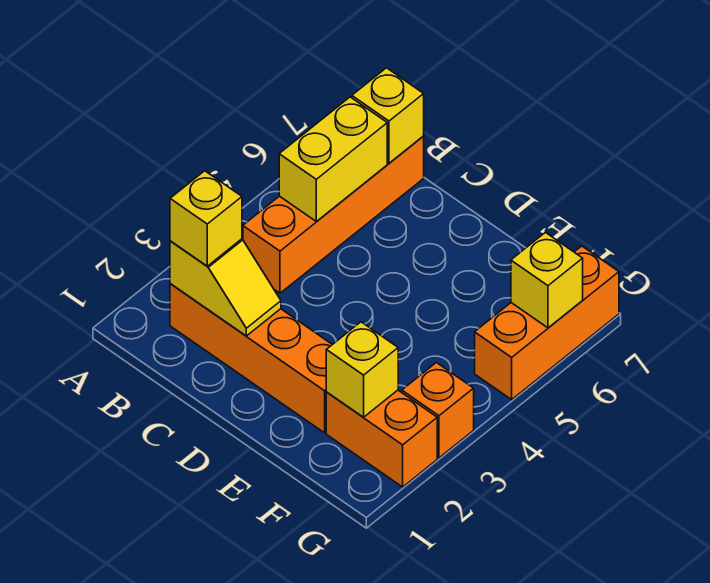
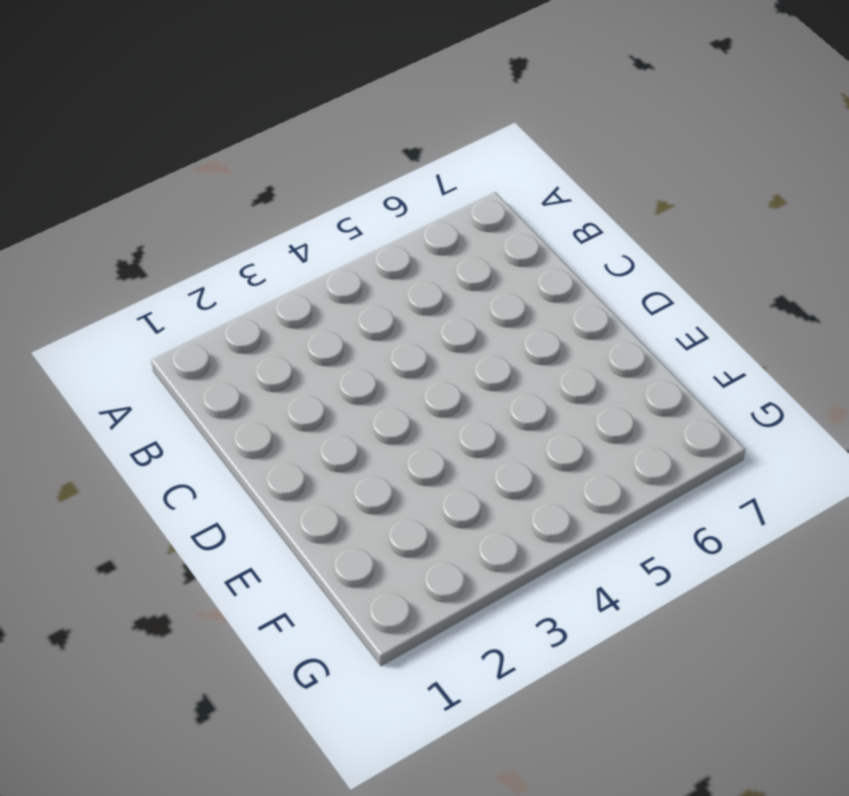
none -> orange 1x4 brick [170,284,332,433]
none -> orange 1x4 brick [243,136,424,293]

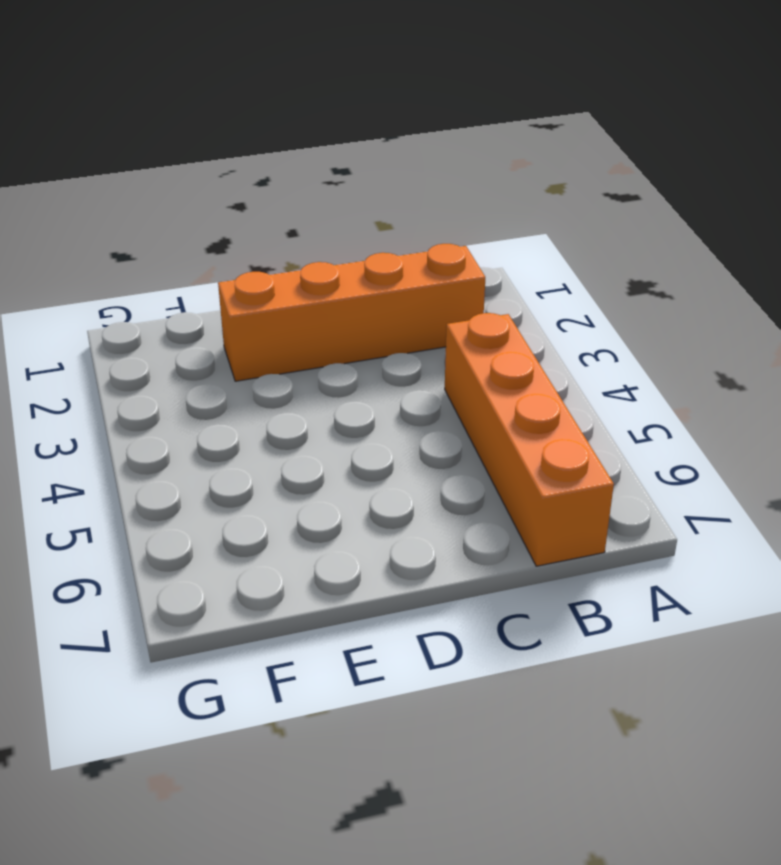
none -> orange 1x2 brick [326,390,437,487]
none -> orange 1x1 brick [402,363,474,458]

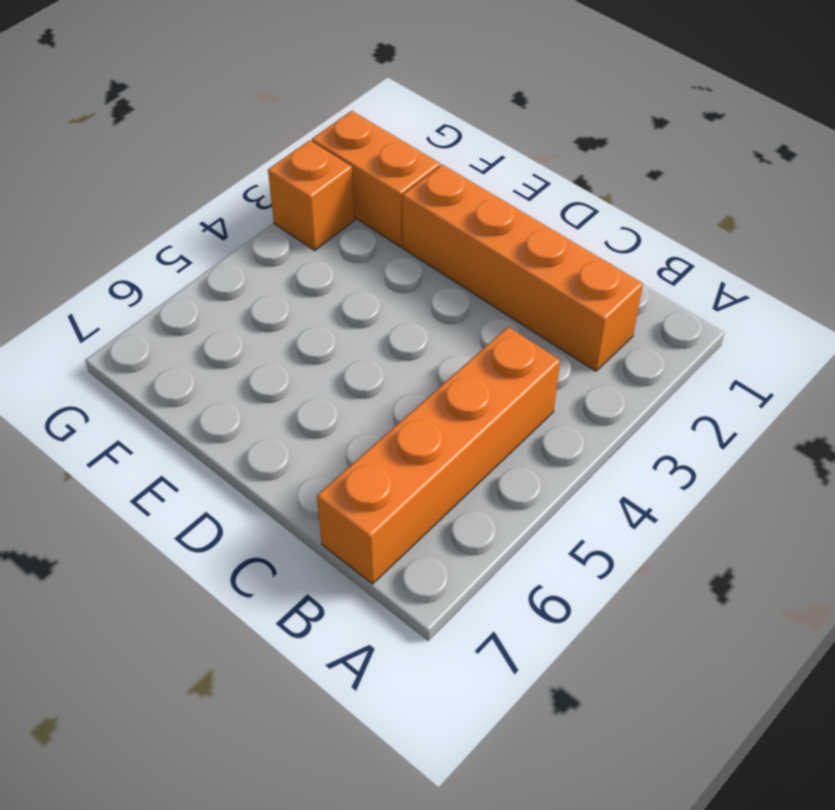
none -> orange 1x3 brick [475,246,619,400]
none -> yellow 1x2 slope [170,239,281,336]

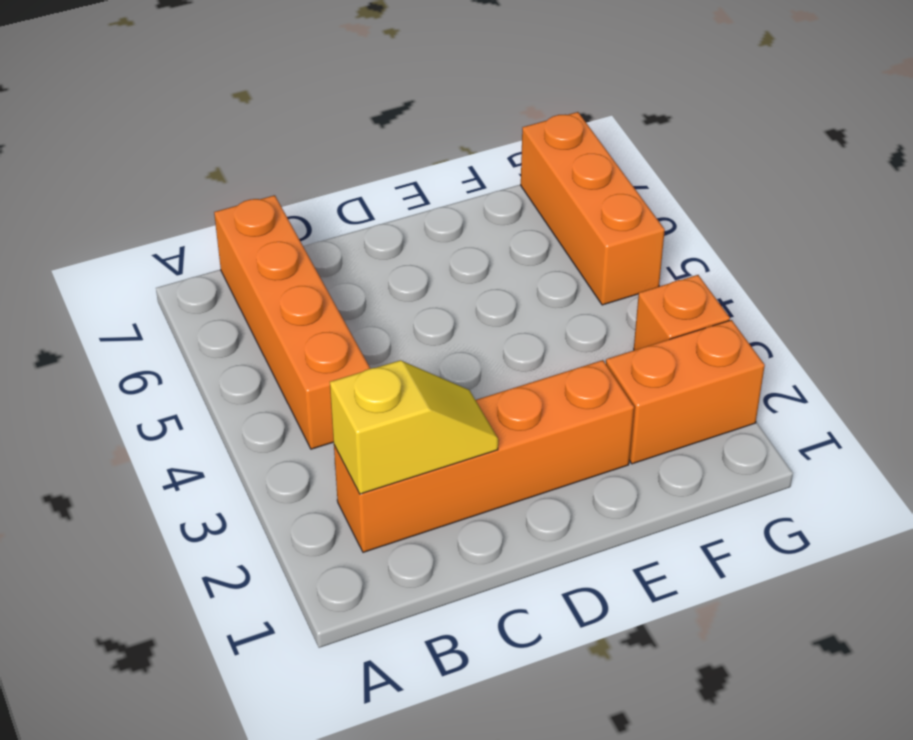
none -> yellow 1x2 brick [279,97,387,222]
none -> yellow 1x1 brick [352,68,424,163]

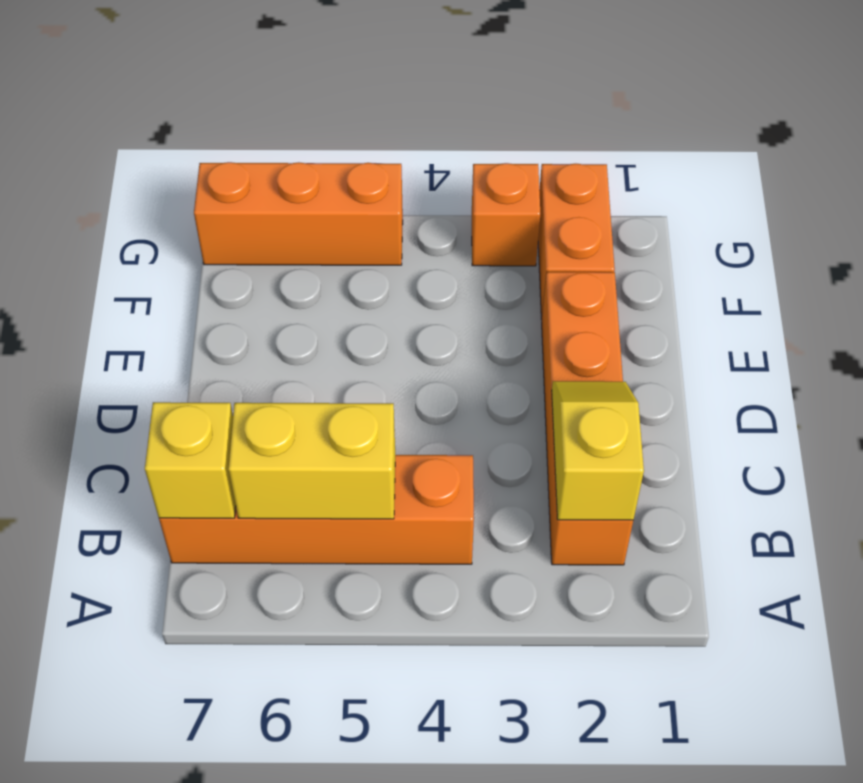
none -> yellow 1x1 brick [326,322,398,417]
none -> yellow 1x1 brick [511,233,583,328]

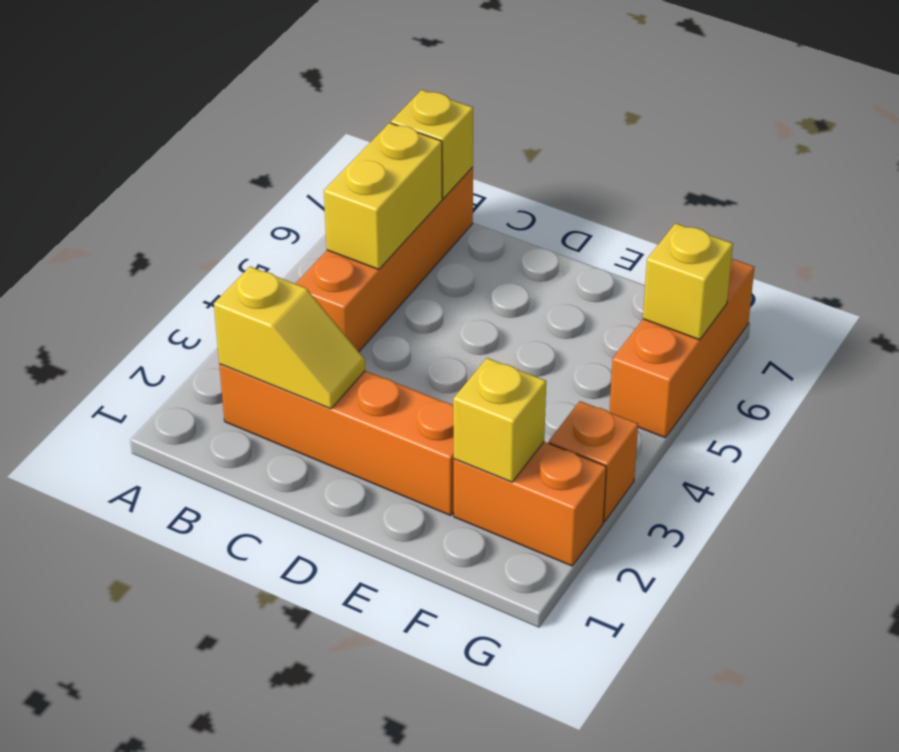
none -> yellow 1x1 brick [170,171,242,266]

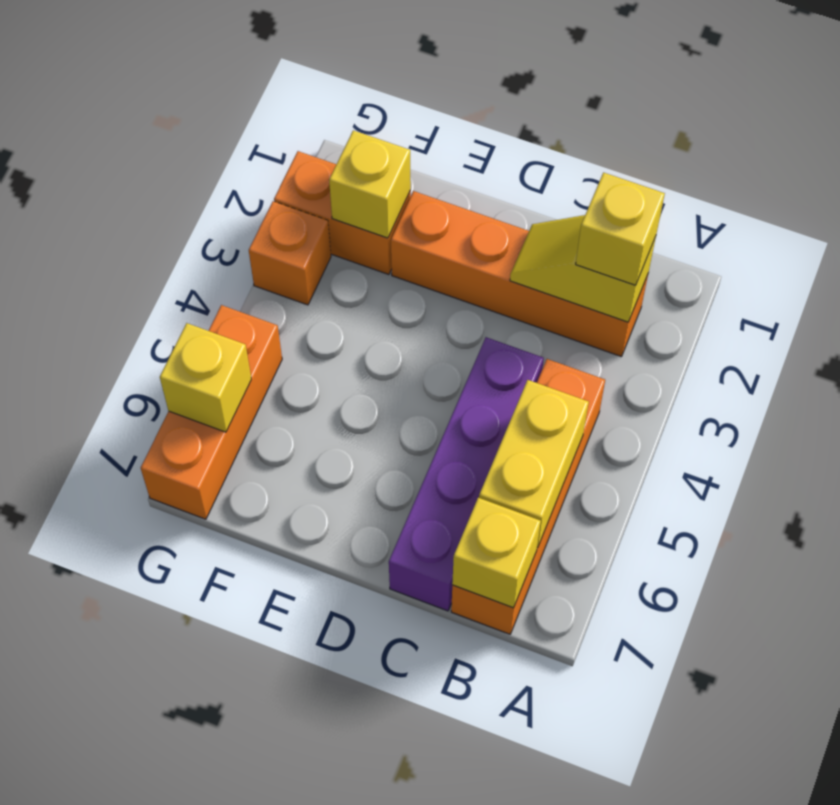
purple 1x4 brick [389,337,544,611] -> none

